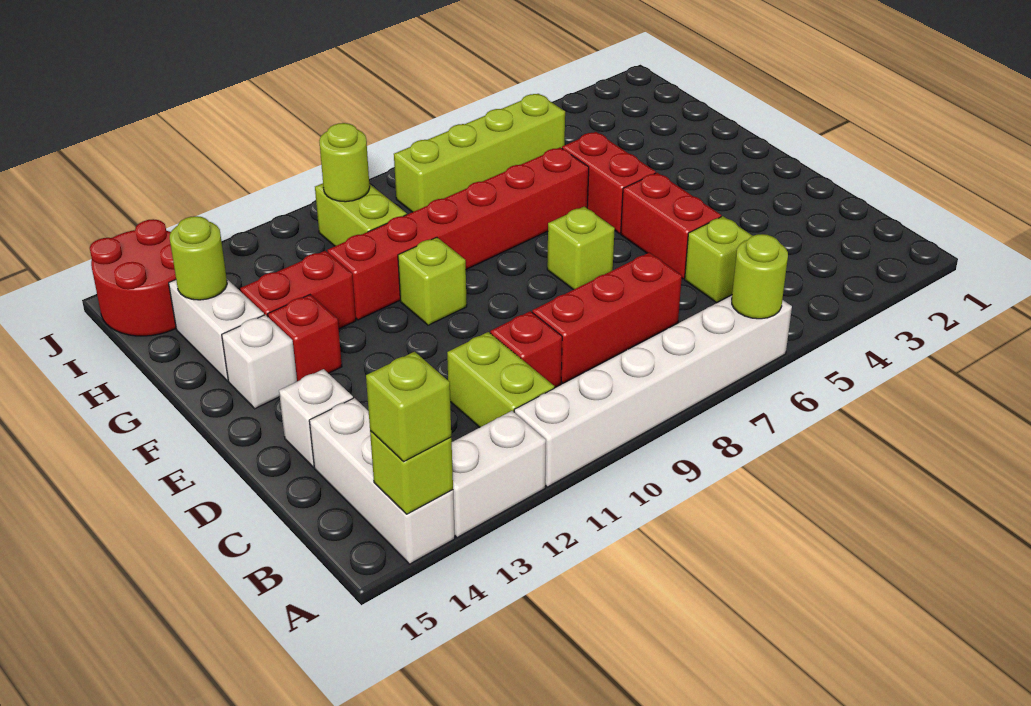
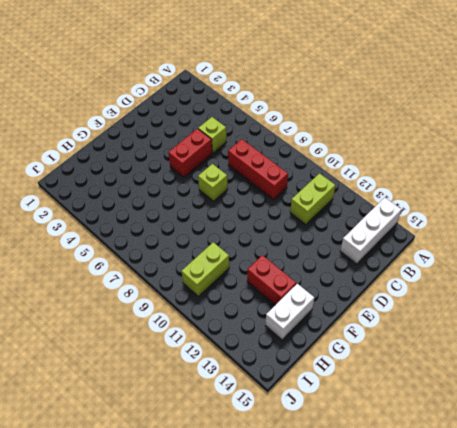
none -> white 1x6 brick [514,295,792,487]
none -> white 1x2 brick [452,411,546,538]
none -> red 1x1 brick [490,311,562,388]

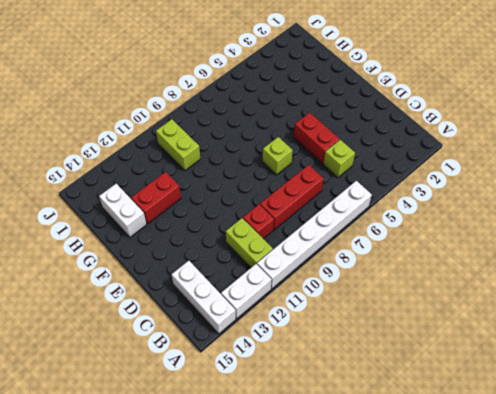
none -> white 1x1 brick [279,369,353,467]
none -> red 1x2 brick [562,132,656,233]
none -> lime 1x1 brick [398,237,467,325]

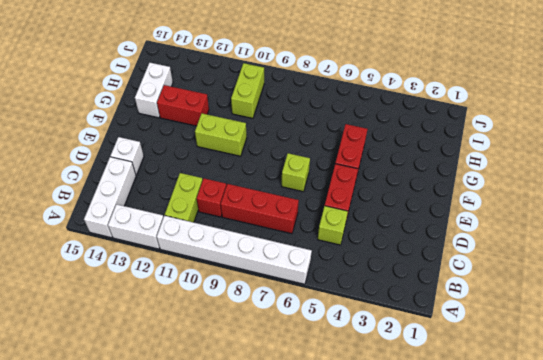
lime 1x2 brick [195,113,247,156] -> lime 1x1 brick [398,237,467,325]
none -> red 1x1 brick [268,295,342,381]
none -> white 1x1 brick [222,315,297,409]
none -> red 1x6 brick [327,147,589,320]

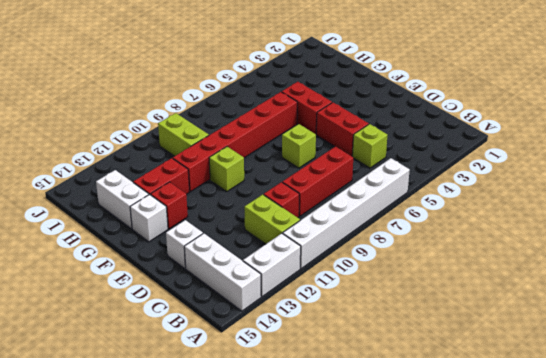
none -> lime 1x4 brick [394,94,565,212]
none -> red 2x2 round brick [90,219,176,336]
none -> lime 1x1 round brick [732,234,788,319]

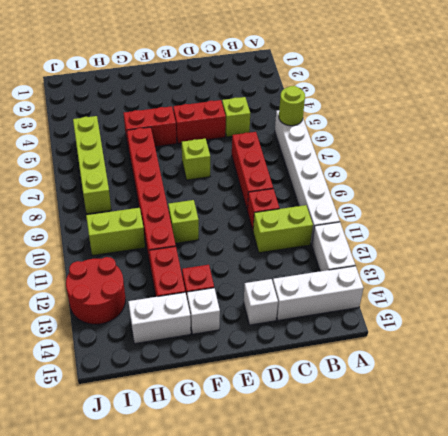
red 2x2 round brick [66,257,126,324] -> red 2x2 round brick moved to [90,219,176,336]
none -> lime 1x1 brick [370,431,453,514]
none -> lime 1x1 round brick [170,216,227,300]
none -> lime 1x1 round brick [319,123,370,202]

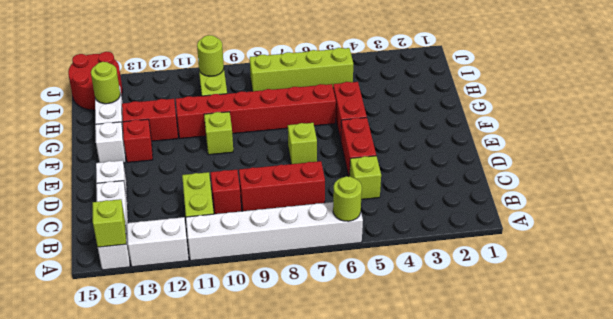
none -> lime 1x1 brick [366,352,451,461]

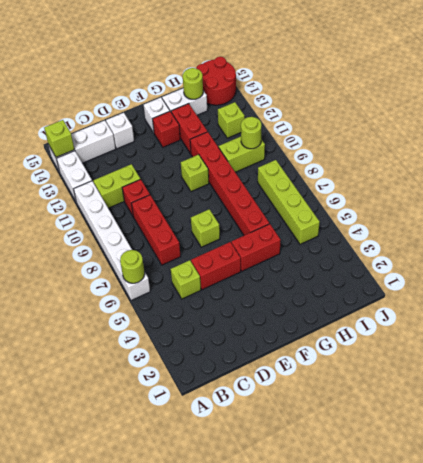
lime 1x1 brick [218,102,245,138] -> lime 1x1 brick moved to [366,352,451,461]

